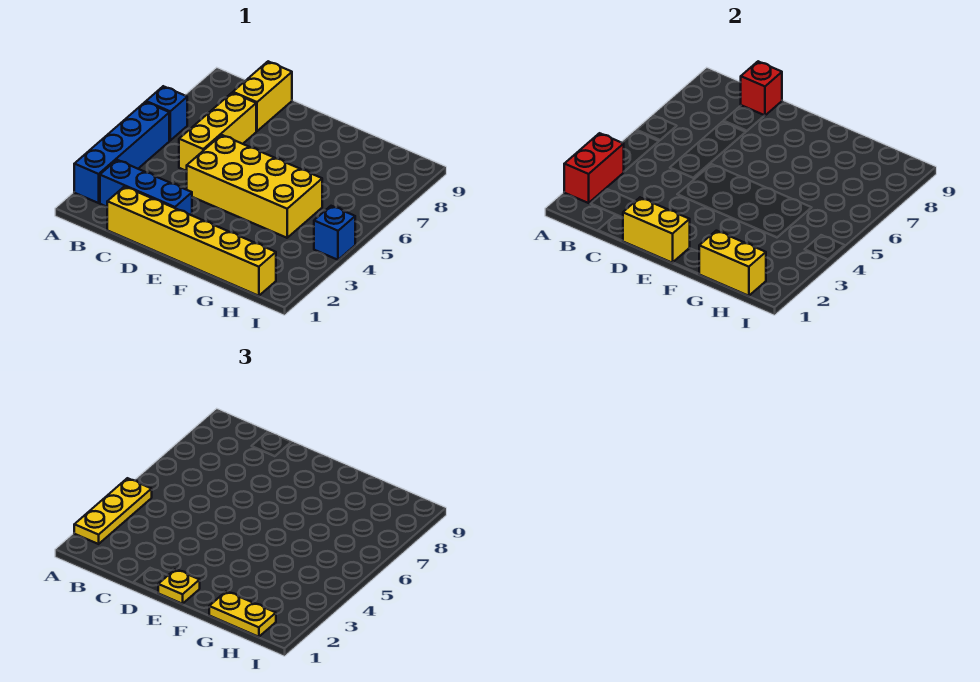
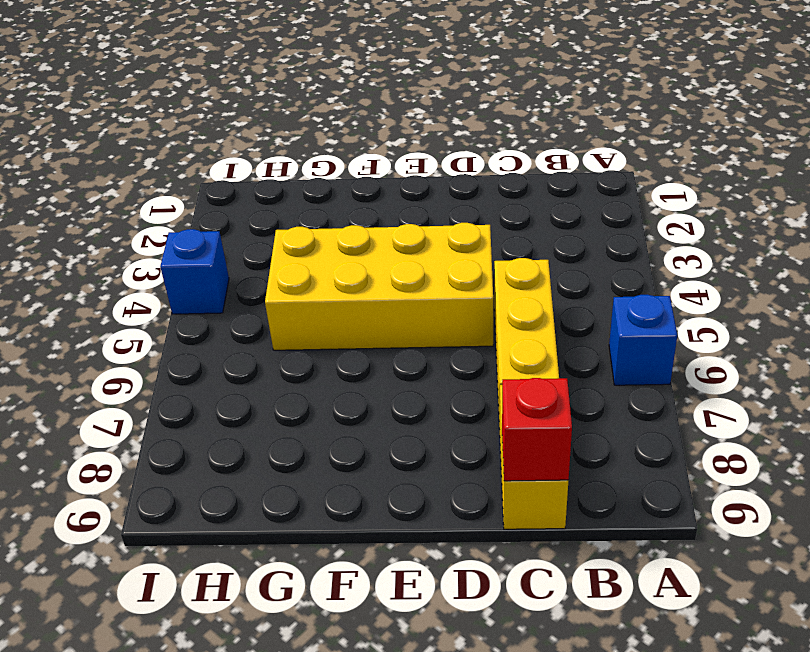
none -> blue 1x4 brick [74,102,169,203]
none -> blue 1x3 brick [100,160,192,215]
none -> yellow 1x6 brick [107,187,276,296]

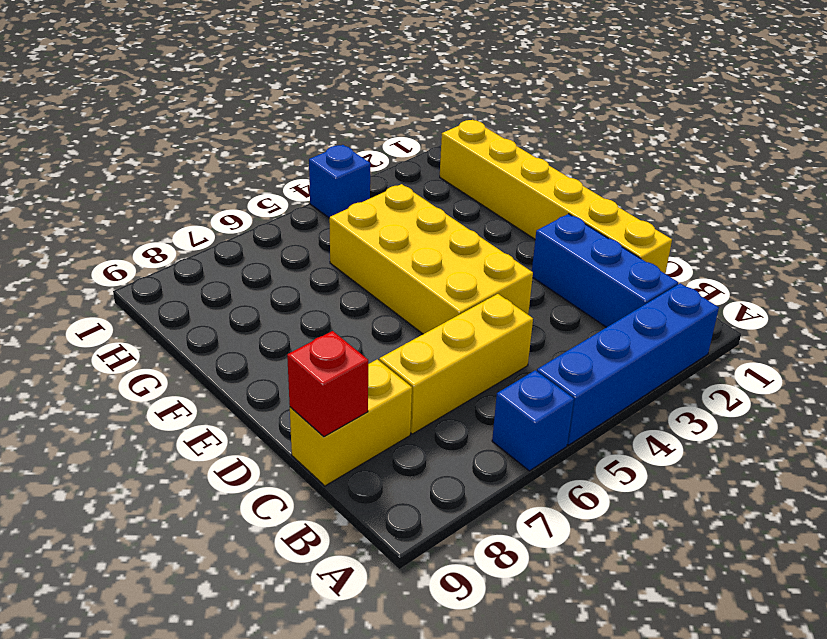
none -> red 1x2 brick [564,133,624,203]
none -> yellow 1x2 brick [623,198,690,263]
none -> yellow 1x2 brick [699,231,766,296]

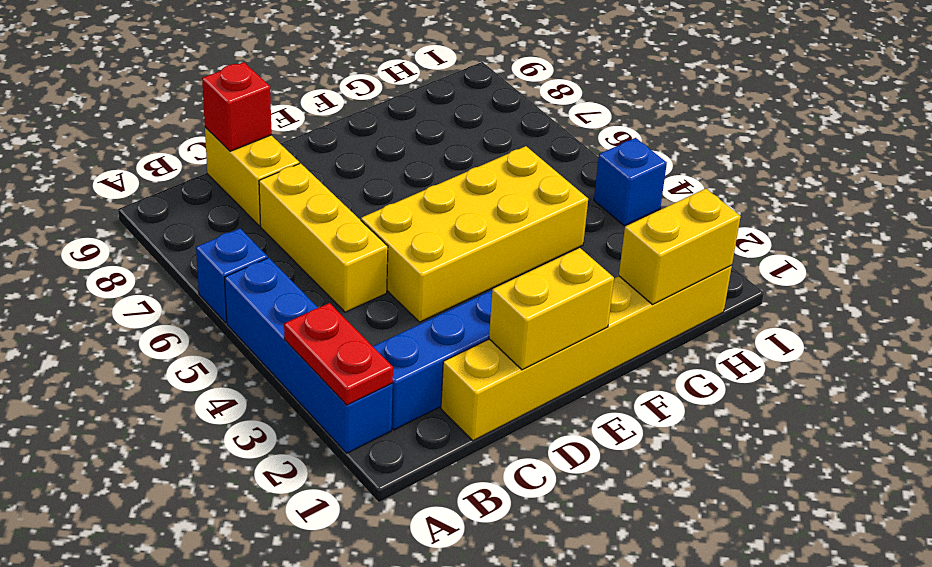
red 1x2 plate [284,303,393,405] -> red 1x2 brick [564,133,624,203]
none -> yellow 1x3 plate [74,478,152,544]
none -> yellow 1x1 plate [158,569,200,604]
none -> yellow 1x2 plate [209,591,276,637]

